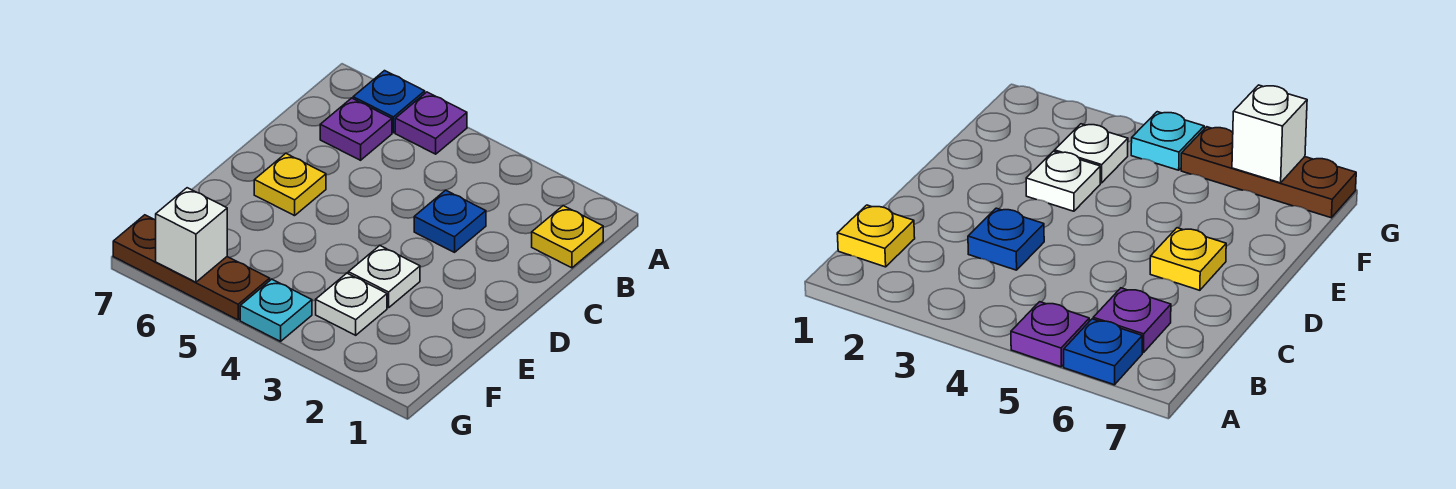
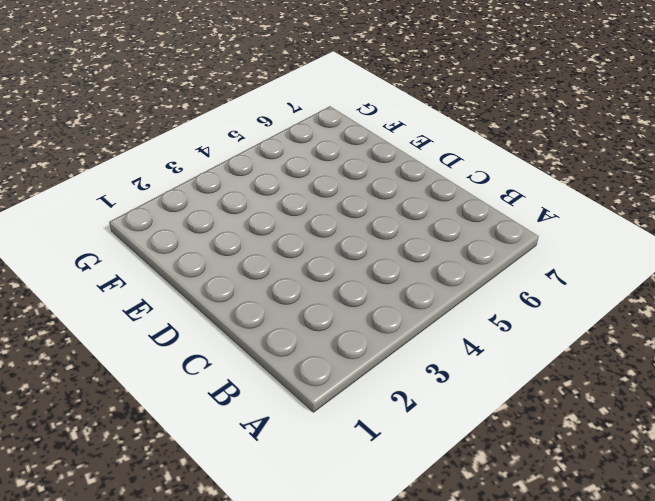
none -> purple 1x1 plate [395,92,467,154]
none -> blue 1x1 plate [353,71,425,133]

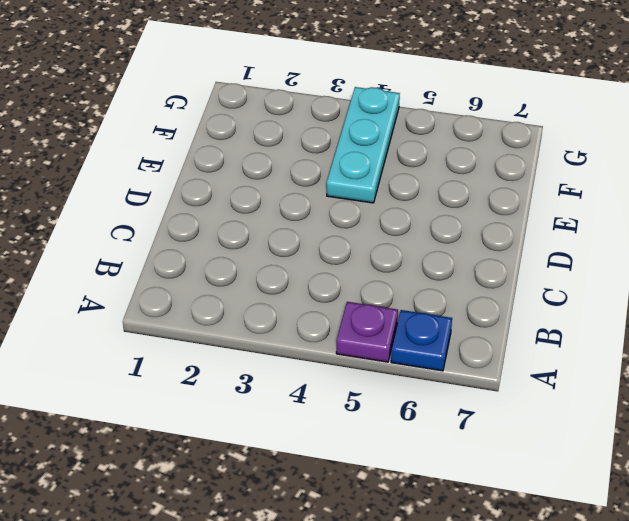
cyan 1x3 plate [327,87,400,203] -> cyan 1x1 plate [240,279,312,341]
none -> yellow 1x1 plate [532,206,603,268]
none -> purple 1x1 plate [320,98,392,160]

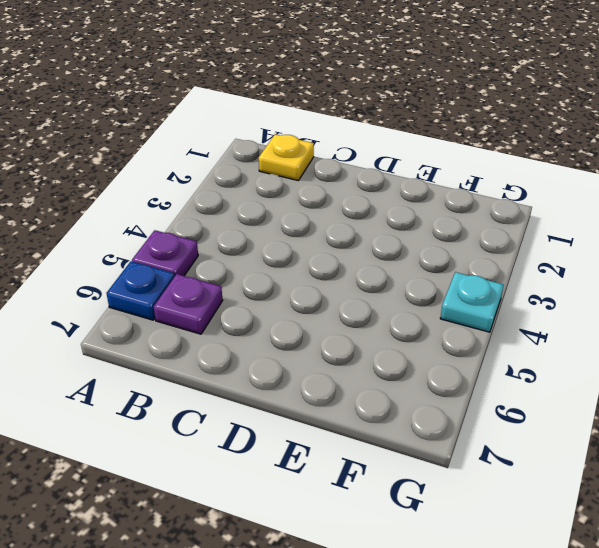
none -> blue 1x1 plate [414,190,486,252]
none -> yellow 1x1 plate [254,153,326,216]

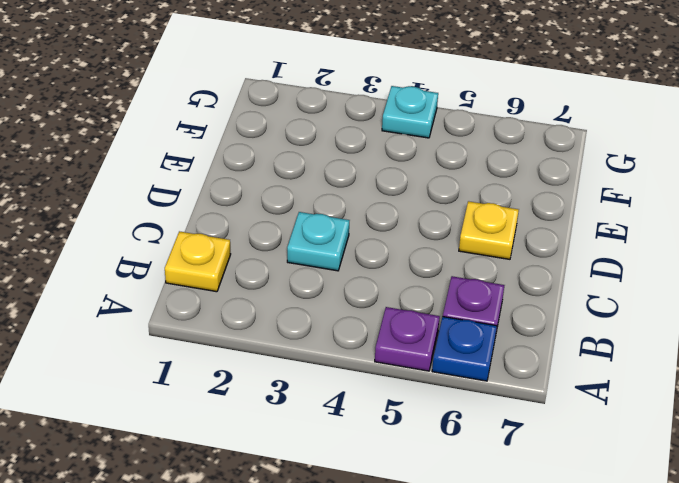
cyan 1x1 plate [287,212,350,271] -> blue 1x1 plate [414,190,486,252]
none -> white 1x1 plate [348,246,420,308]
none -> white 1x1 plate [316,273,387,335]

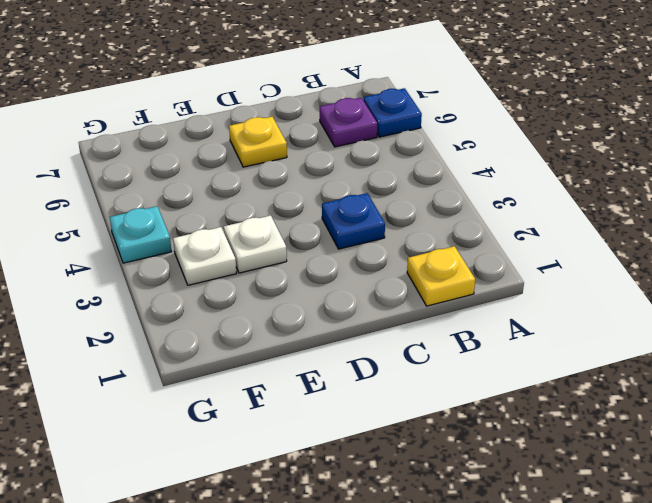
none -> purple 1x1 plate [395,92,467,154]
none -> brown 1x3 plate [113,215,270,320]

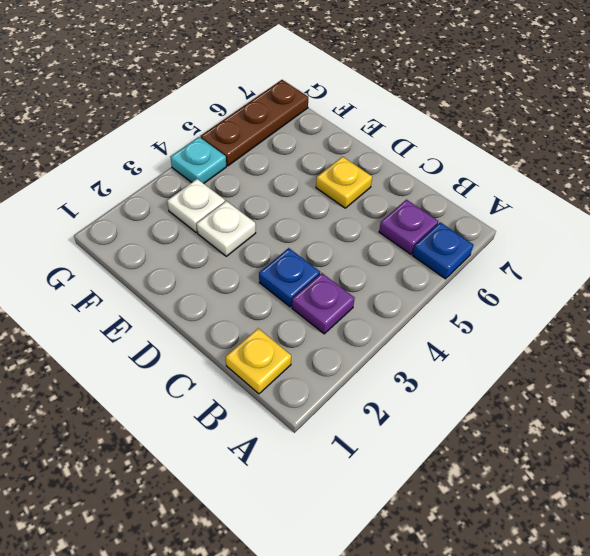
purple 1x1 plate [292,273,355,334] -> purple 1x1 plate moved to [395,92,467,154]
none -> white 1x1 brick [156,188,227,282]

